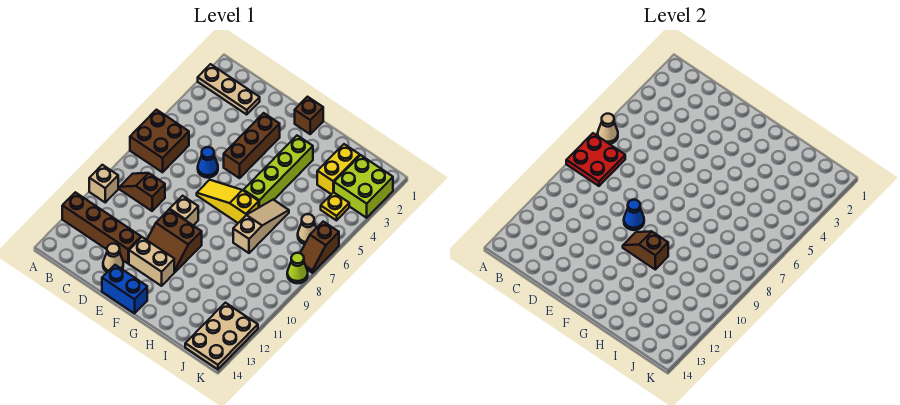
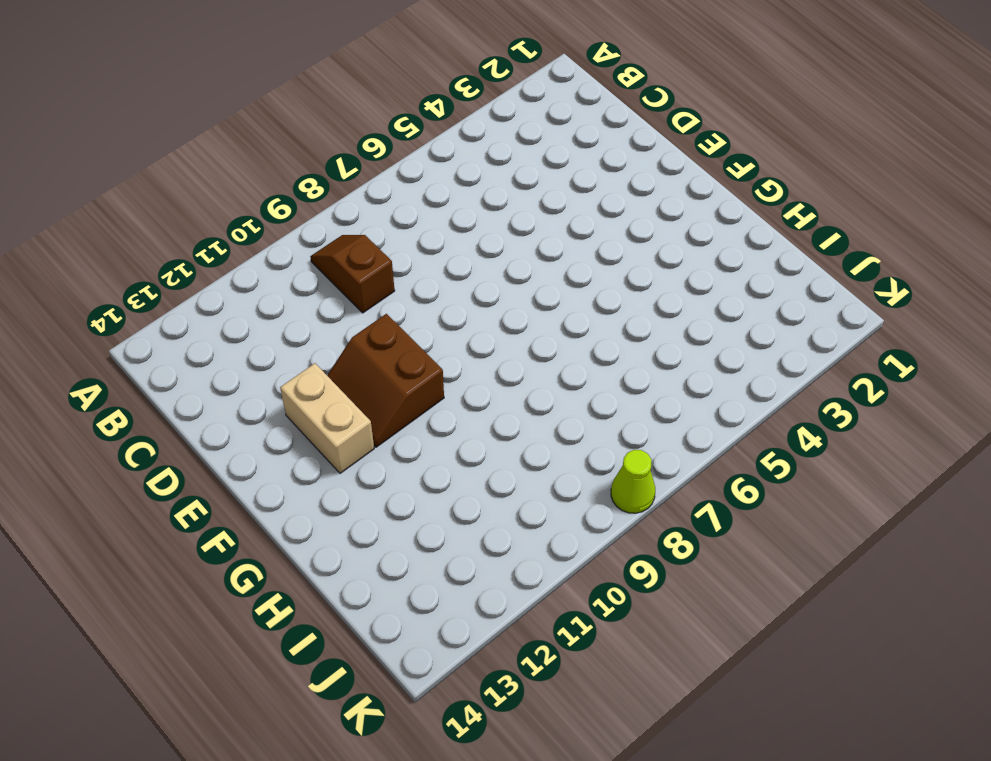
none -> tan 1x3 plate [198,64,260,115]
none -> brown 2x2 brick [130,110,189,172]
none -> tan 1x1 brick [89,165,118,202]

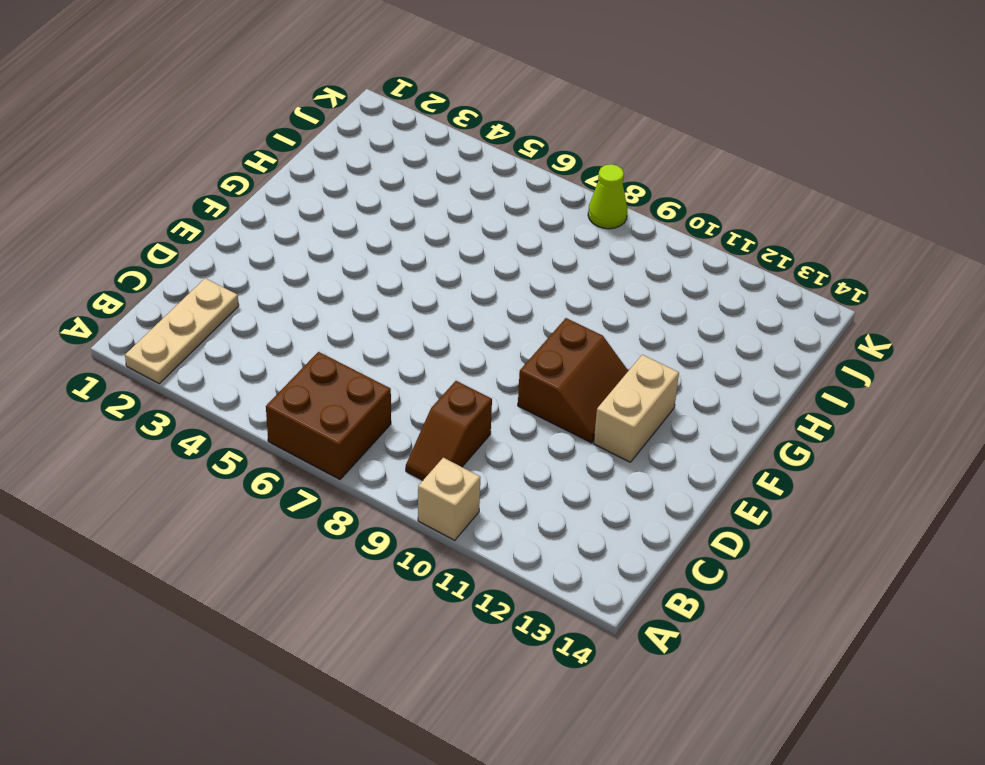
none -> brown 1x4 brick [62,192,141,263]
none -> blue 1x1 cone [198,147,218,178]
none -> tan 1x1 cone [103,244,123,272]

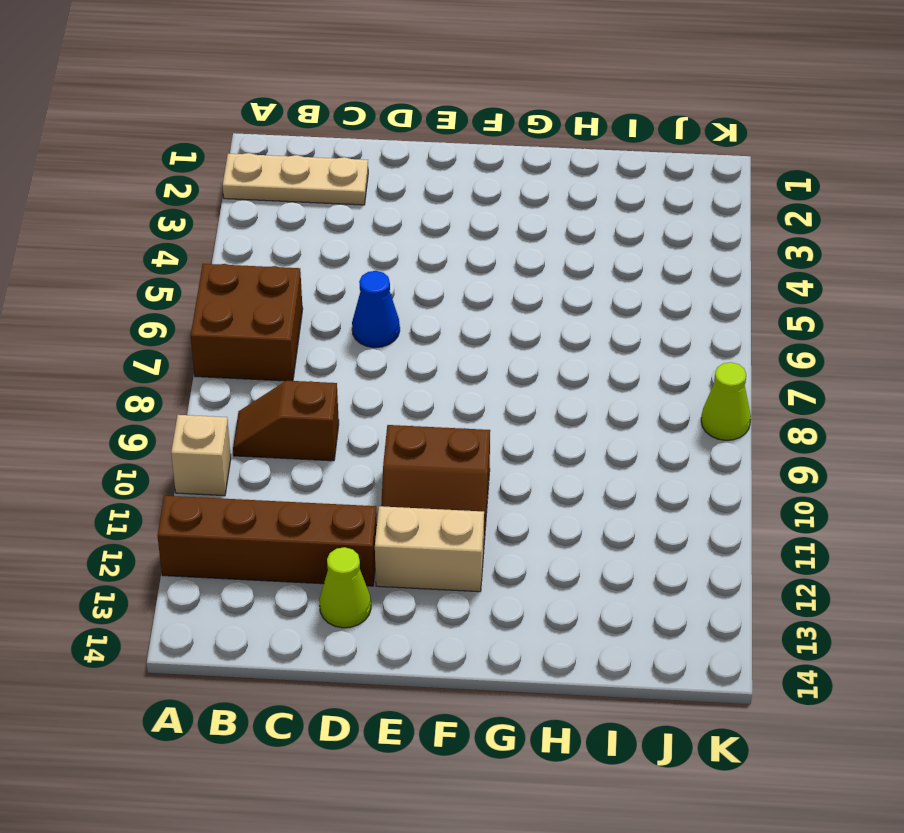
lime 1x1 cone [319,547,371,628] -> tan 1x1 cone [103,244,123,272]
none -> brown 1x3 brick [224,113,280,178]
none -> yellow 1x3 slope [197,180,259,223]
none -> tan 1x1 brick [170,196,198,226]

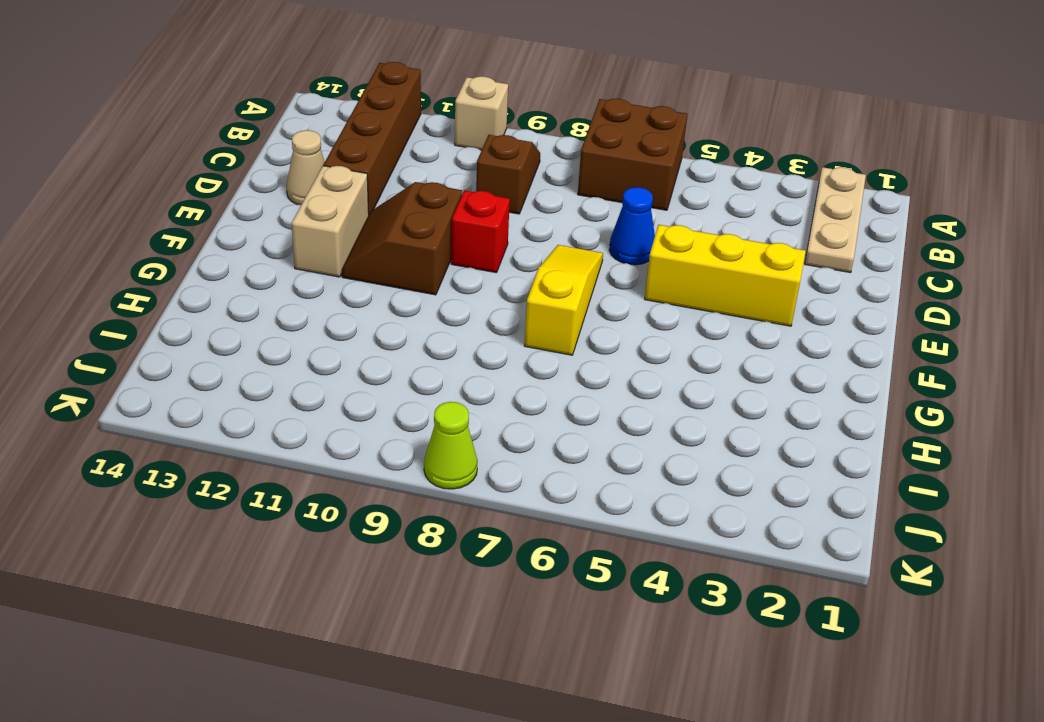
yellow 1x3 brick [645,225,806,326] -> brown 1x3 brick [224,113,280,178]
red 1x1 brick [451,191,510,273] -> tan 1x1 brick [170,196,198,226]
none -> blue 1x2 brick [102,265,147,313]
none -> brown 1x1 brick [295,97,323,134]
none -> lime 1x4 brick [244,136,313,207]

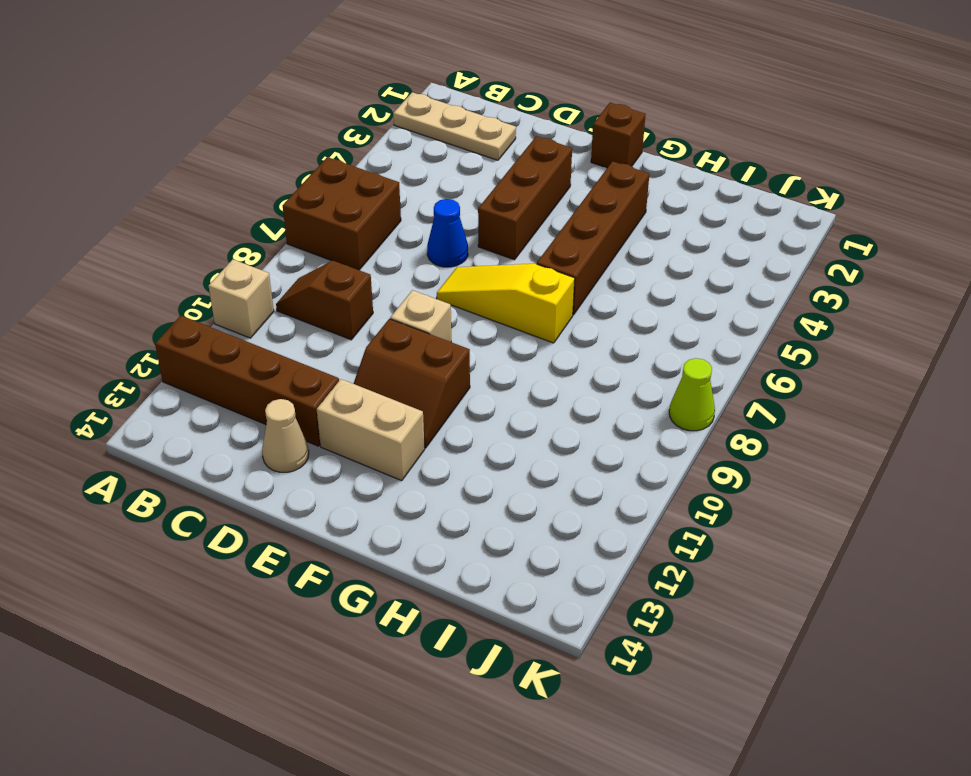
brown 1x4 brick [537,161,649,315] -> lime 1x4 brick [244,136,313,207]
none -> blue 1x2 brick [102,265,147,313]
none -> tan 1x3 slope [233,200,289,253]
none -> yellow 1x2 brick [317,144,360,194]

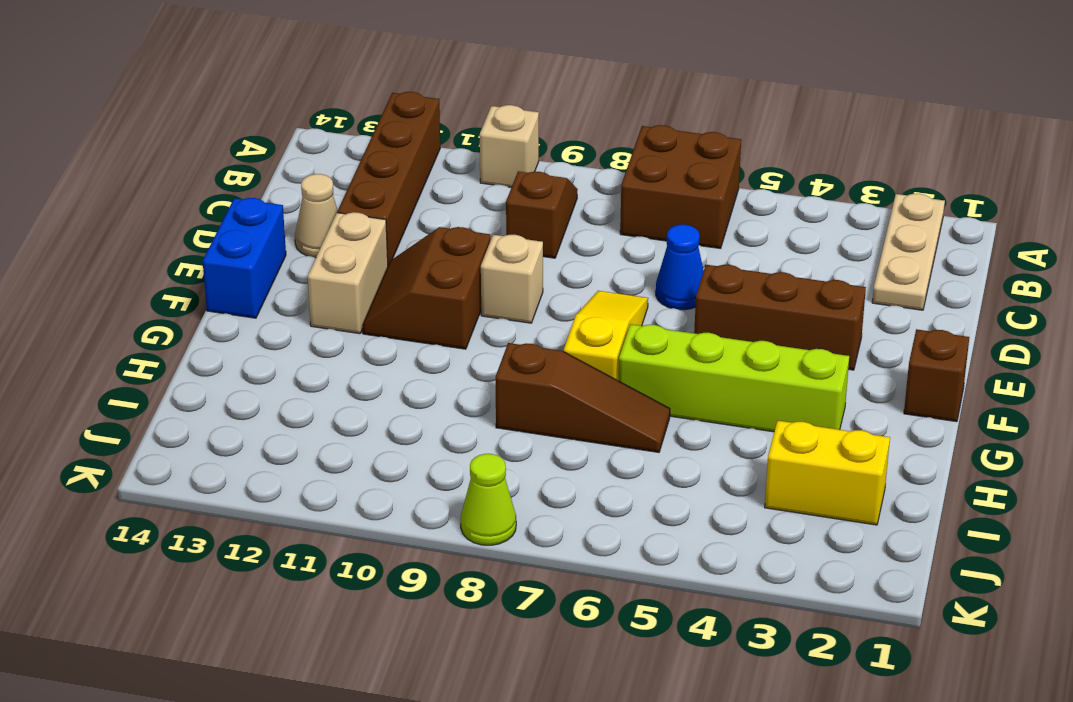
brown 1x3 slope [495,343,670,452] -> tan 1x3 slope [233,200,289,253]
none -> lime 2x2 brick [334,155,393,218]
none -> yellow 1x1 plate [321,192,349,220]
none -> tan 1x1 cone [298,214,316,244]

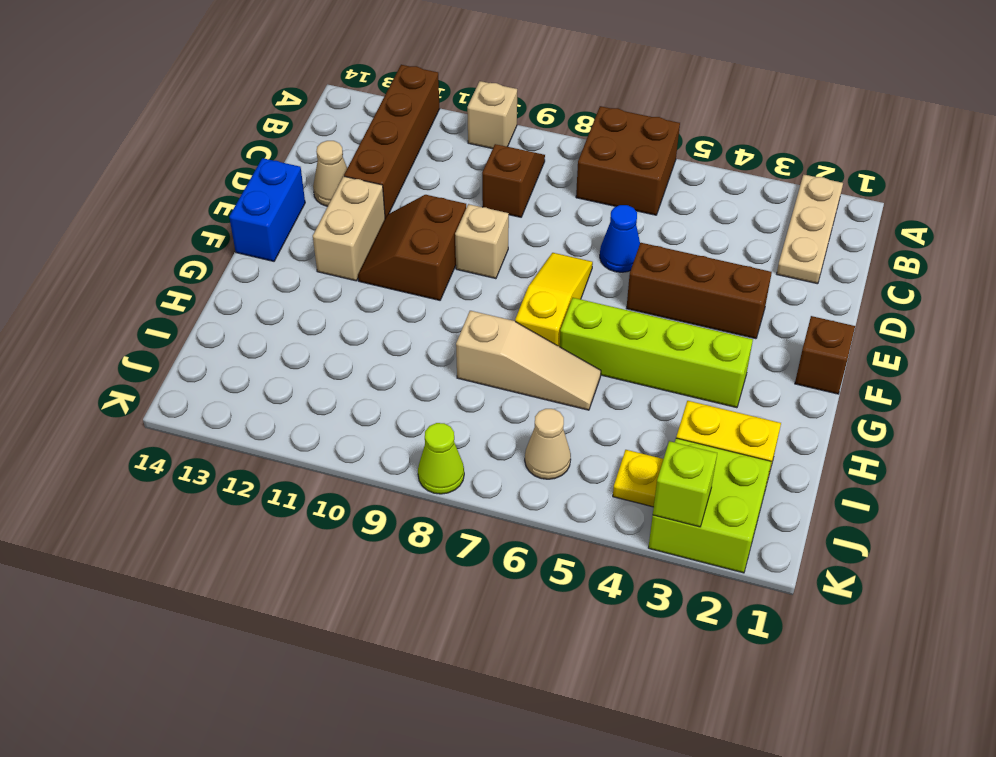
lime 1x1 brick [653,441,717,527] -> none
none -> tan 2x3 plate [185,303,258,369]
none -> brown 1x2 slope [300,222,339,273]
none -> tan 1x1 cone [598,114,618,144]

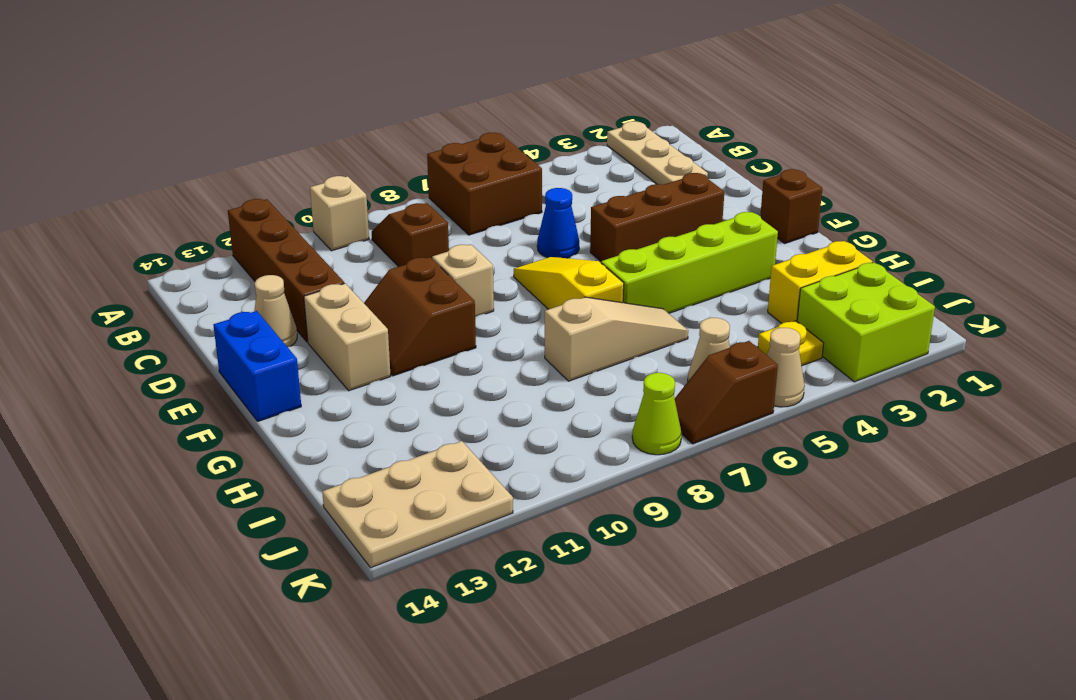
tan 1x1 cone [767,328,805,407] -> tan 1x1 cone moved to [598,114,618,144]
none -> red 2x2 plate [566,133,625,186]
none -> blue 1x1 cone [624,200,644,230]
none -> brown 1x2 slope [623,231,668,269]

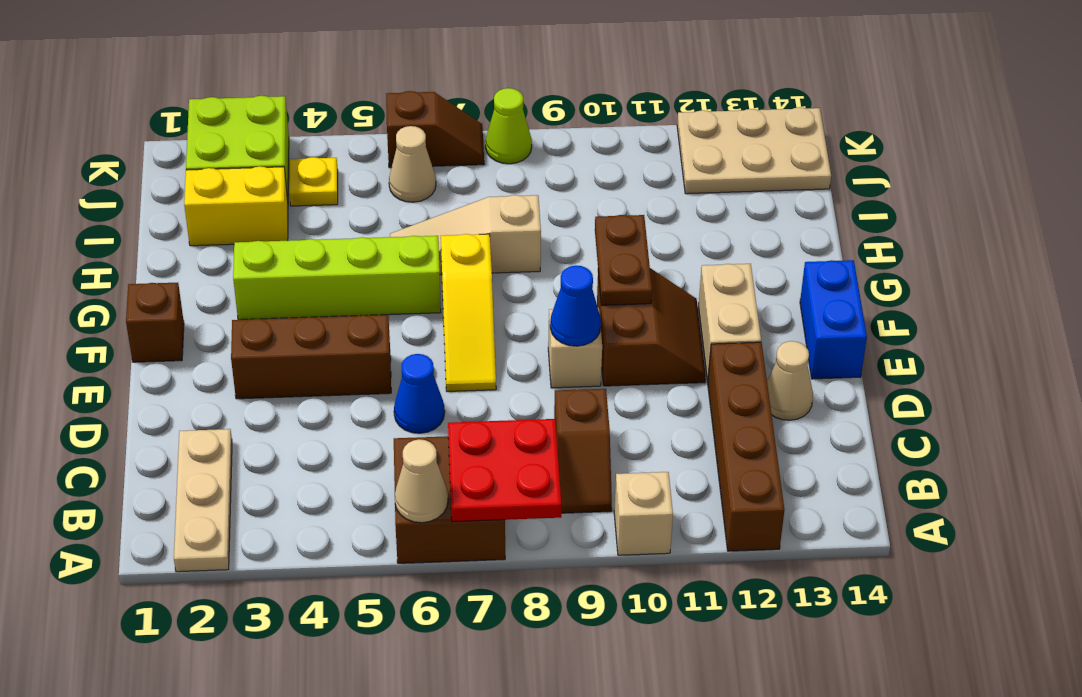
brown 1x2 plate [595,215,652,305] -> brown 1x2 slope [623,231,668,269]

